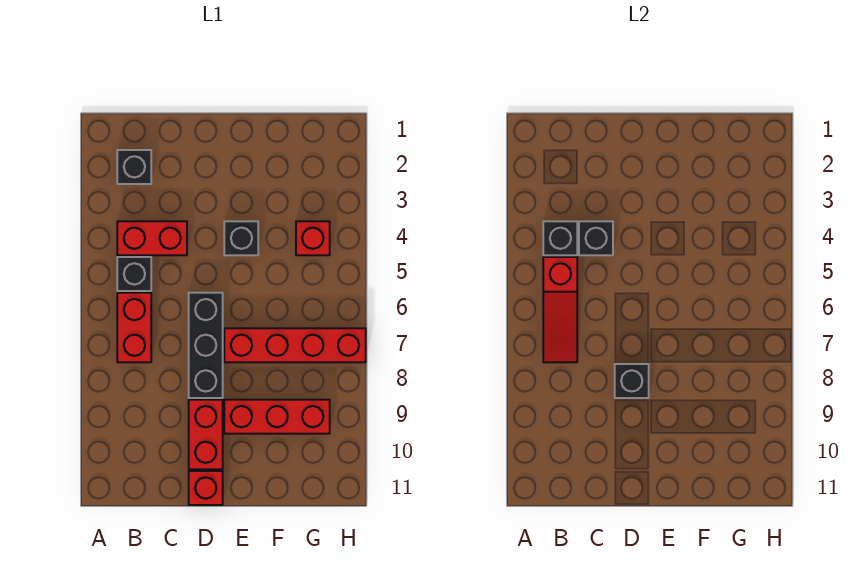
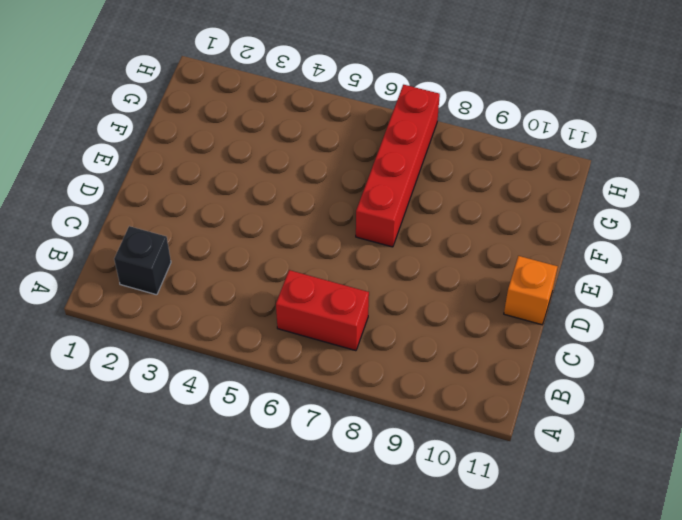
orange 1x1 brick [504,256,558,325] -> red 1x1 brick [189,471,223,505]
none -> red 1x2 brick [117,221,187,255]
none -> black 1x1 brick [117,257,151,291]
none -> black 1x3 brick [189,293,223,398]

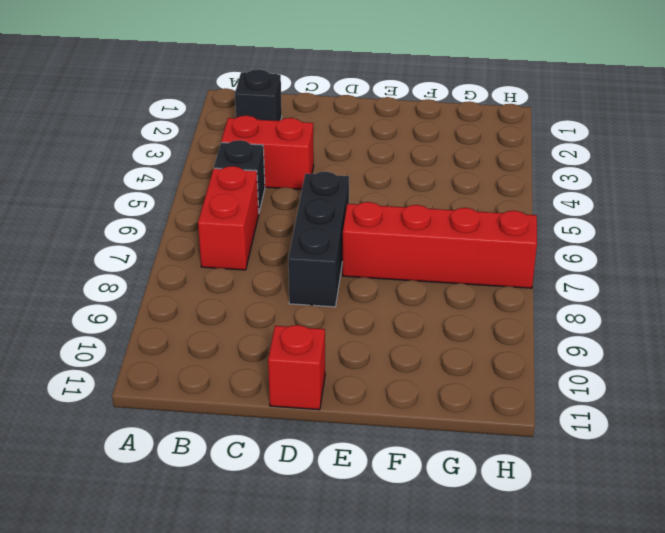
none -> red 1x2 brick [189,400,223,469]
none -> black 1x1 brick [224,221,258,255]
none -> red 1x3 brick [224,400,330,434]

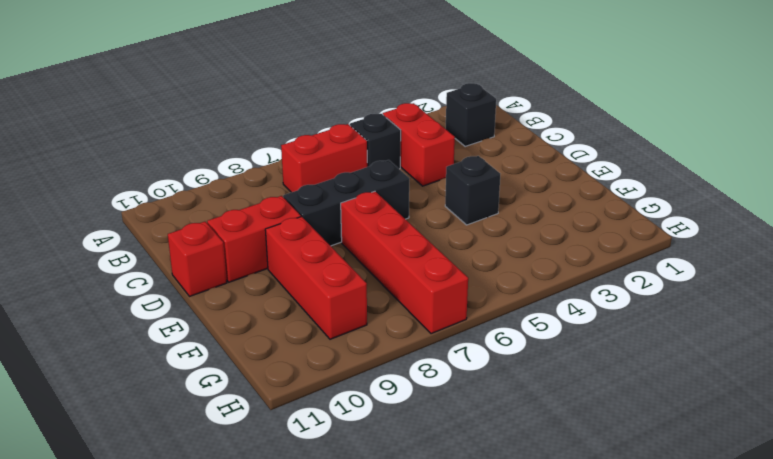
none -> red 1x1 brick [296,221,330,255]
none -> black 1x1 brick [543,221,577,255]
none -> red 1x3 slope [543,257,577,362]

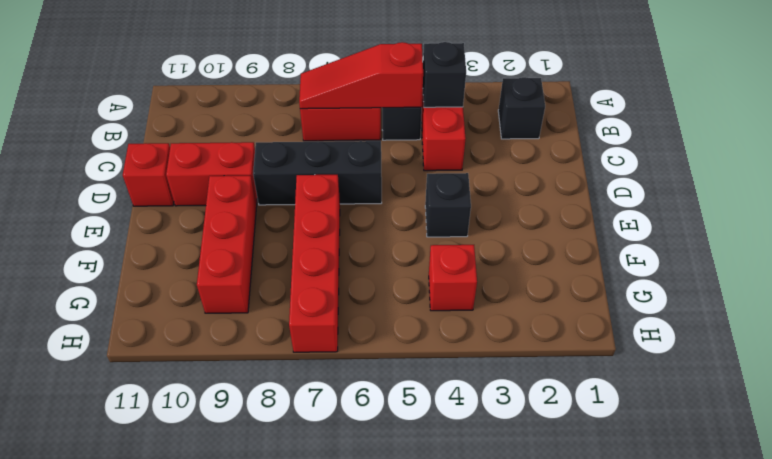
none -> black 1x1 brick [579,221,613,255]
none -> black 1x1 brick [615,364,649,398]

